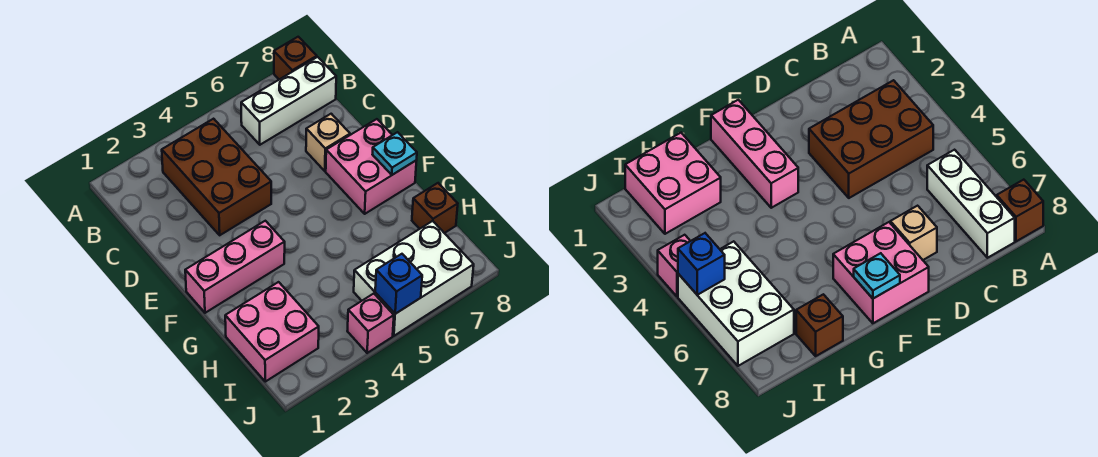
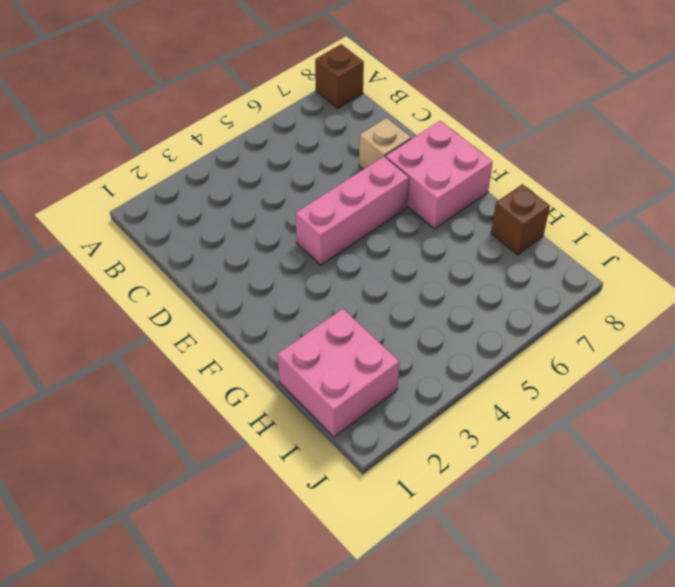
pink 1x3 brick [296,157,409,265] -> pink 1x3 brick moved to [185,221,285,313]
none -> brown 2x3 brick [162,119,271,235]
none -> white 1x3 brick [241,57,336,145]
none -> white 2x3 brick [354,221,474,336]

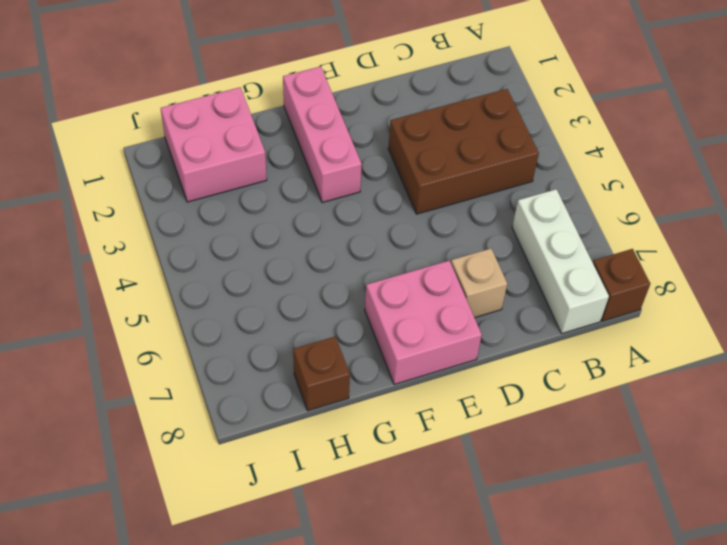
none -> white 2x3 brick [354,221,474,336]
none -> pink 1x1 brick [348,294,394,353]
none -> cyan 1x1 plate [373,132,417,175]

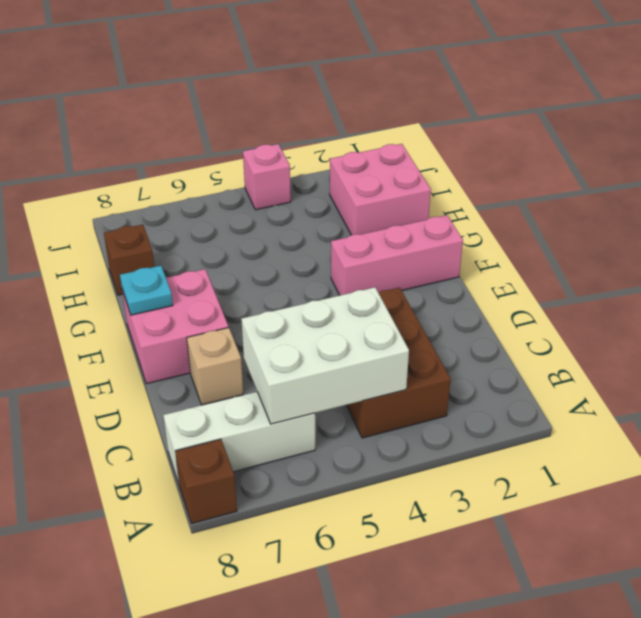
white 2x3 brick [241,287,409,424] -> white 2x3 brick moved to [354,221,474,336]
none -> blue 1x1 brick [375,254,422,314]

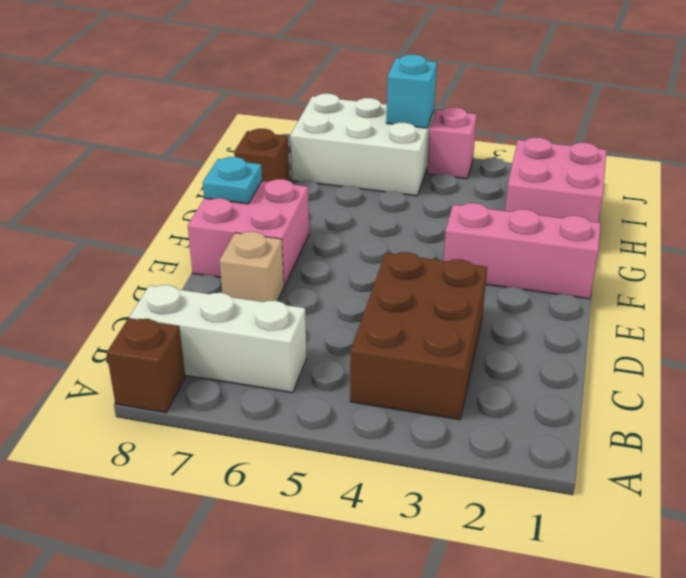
cyan 1x1 brick [386,55,437,128] -> blue 1x1 brick [375,254,422,314]

